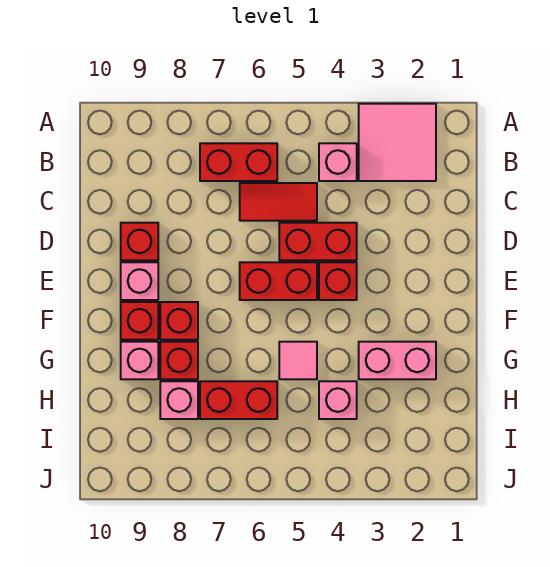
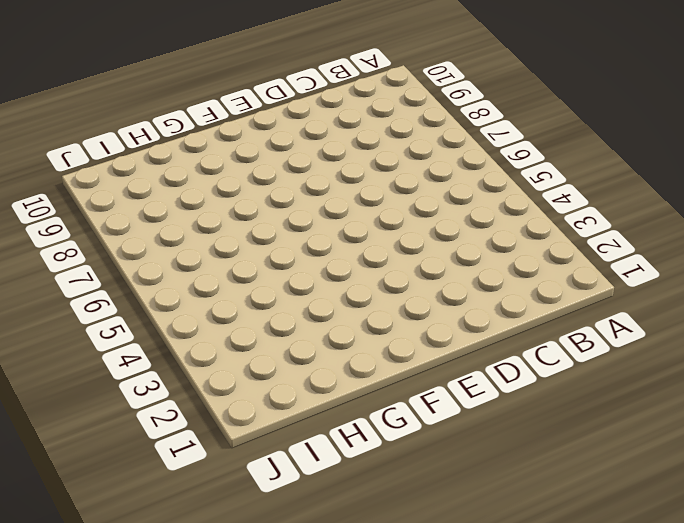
none -> pink 2x2 tile [359,104,436,181]
none -> pink 1x1 brick [319,143,357,181]
none -> red 1x2 brick [200,143,277,181]

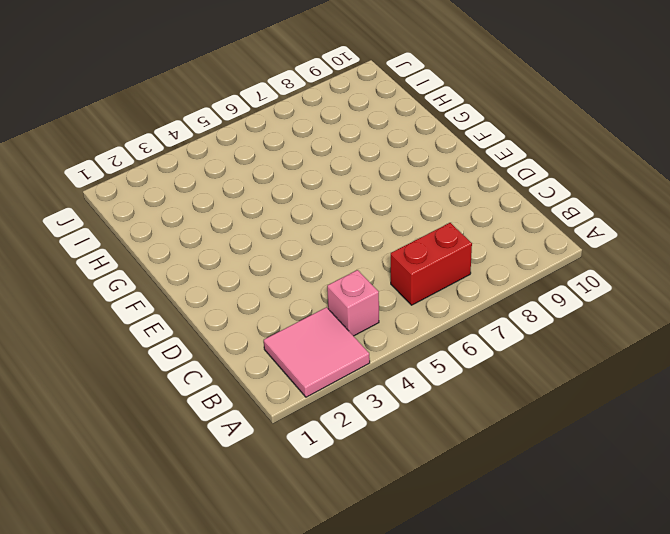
none -> red 1x2 tile [240,183,317,221]
none -> red 1x2 brick [279,223,357,260]
none -> red 1x1 brick [121,223,158,260]

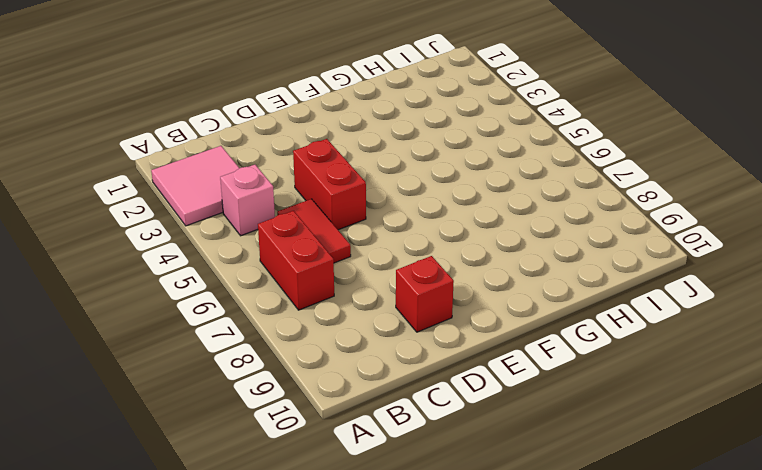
none -> red 1x1 brick [319,262,357,300]
none -> red 1x2 brick [240,262,317,300]
none -> pink 1x1 brick [121,262,158,300]

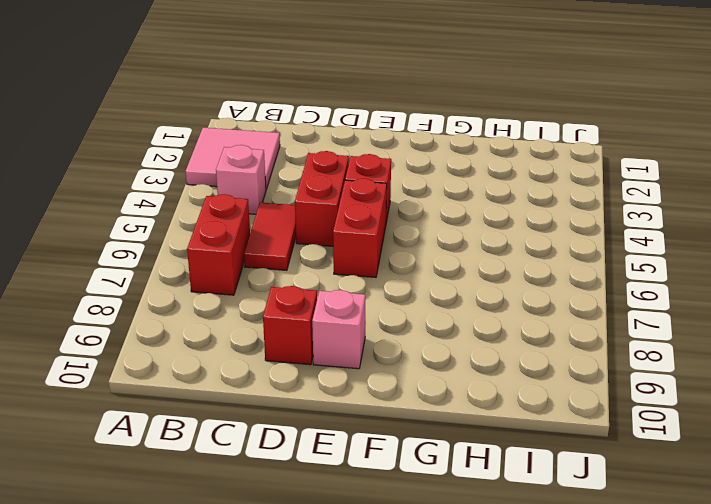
none -> red 1x1 brick [160,302,198,340]
none -> red 1x1 brick [121,302,158,340]
none -> pink 1x2 brick [359,342,436,379]

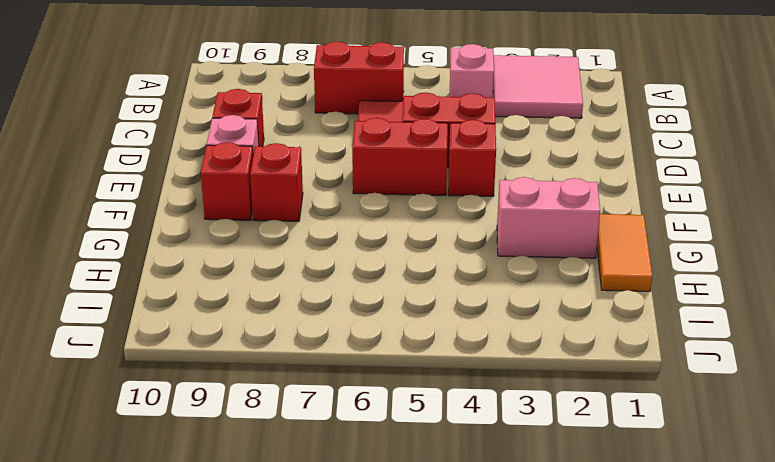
orange 1x2 tile [597,214,652,291] -> none
none -> pink 1x1 tile [279,342,317,379]
none -> red 1x1 brick [160,342,198,379]
none -> pink 1x1 brick [121,342,158,379]

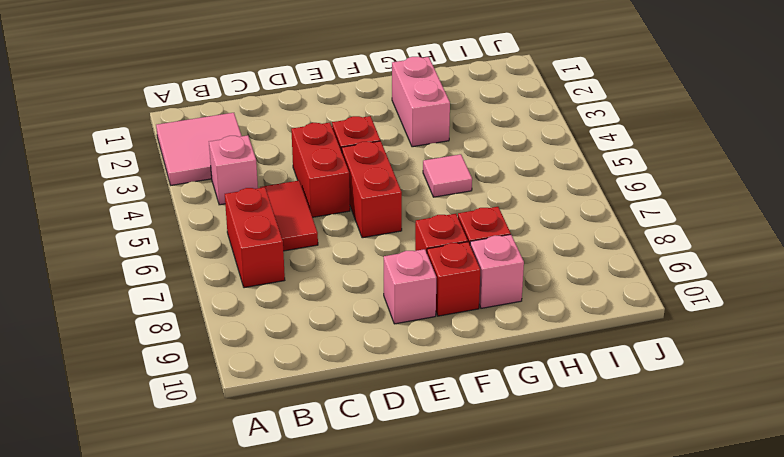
none -> red 1x1 brick [121,223,158,260]
none -> pink 1x1 brick [319,381,357,419]
none -> red 1x2 brick [200,381,277,419]

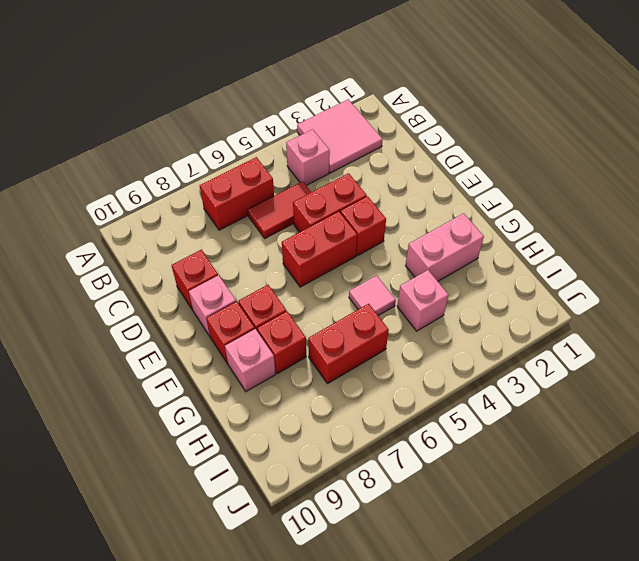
none -> pink 1x1 brick [160,381,198,419]

